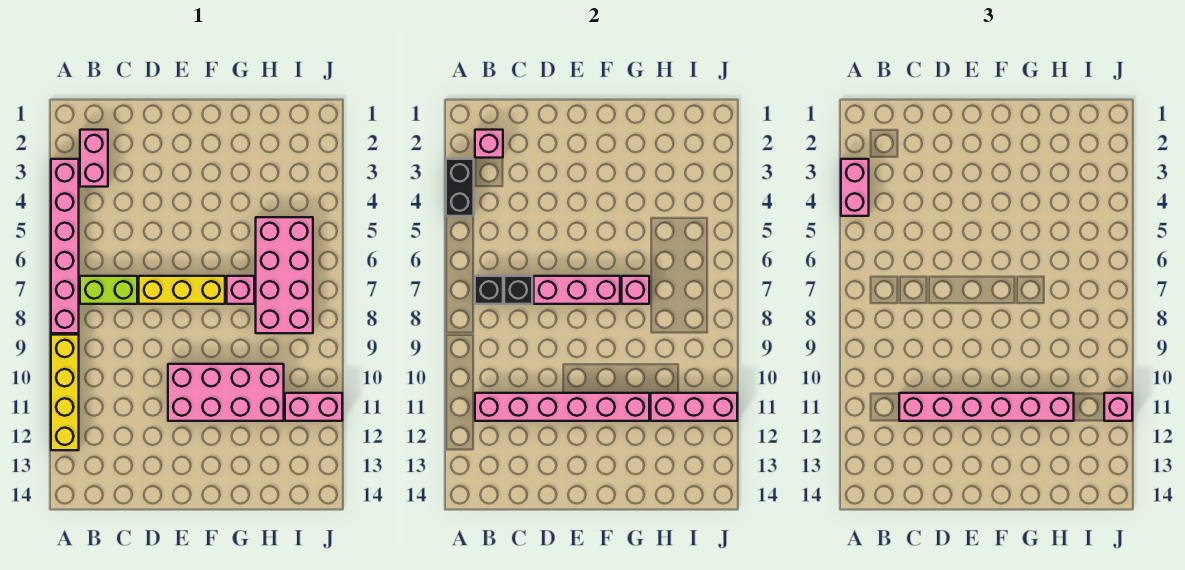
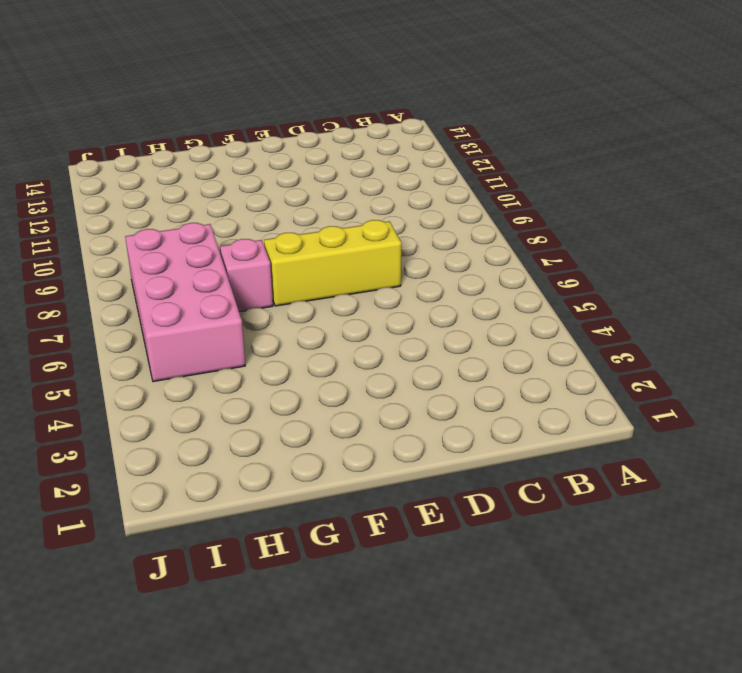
none -> pink 1x6 brick [51,159,79,333]
none -> yellow 1x4 brick [51,335,79,450]
none -> pink 1x2 brick [80,130,108,187]

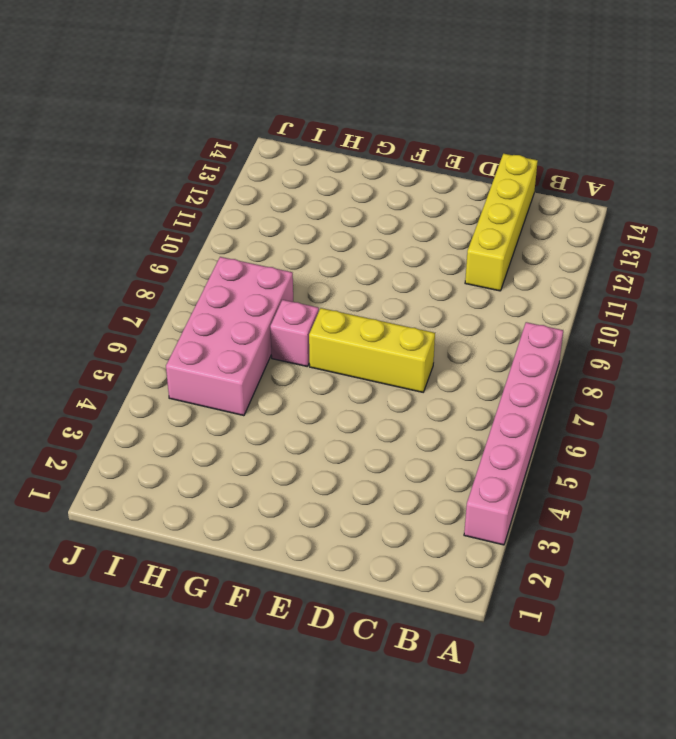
yellow 1x4 brick [465,154,538,291] -> yellow 1x4 brick moved to [51,335,79,450]
none -> pink 1x2 brick [80,130,108,187]
none -> lime 1x2 brick [80,276,137,304]
none -> pink 2x4 brick [168,364,284,421]

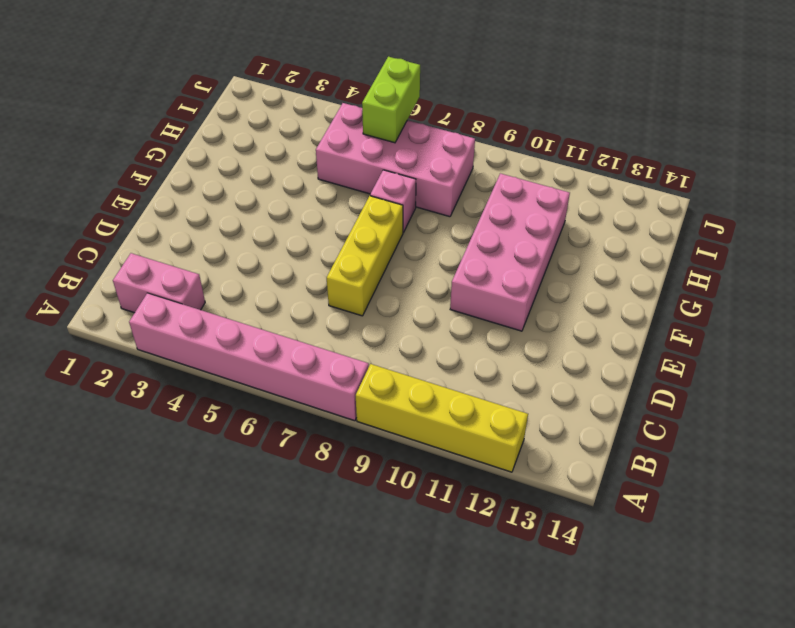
lime 1x2 brick [362,57,420,143] -> lime 1x2 brick moved to [80,276,137,304]
none -> pink 1x2 brick [285,393,342,421]
none -> black 1x2 brick [446,159,474,216]
none -> pink 1x1 brick [475,130,503,158]

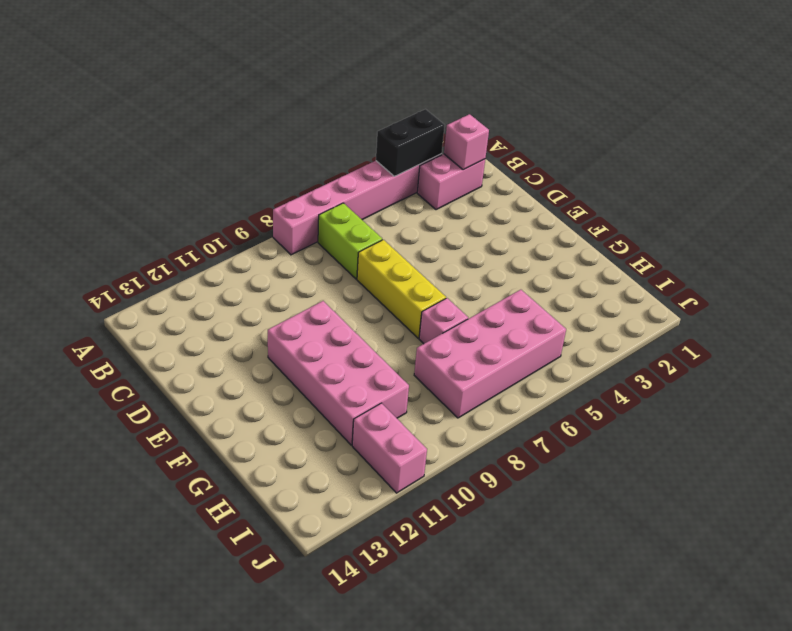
none -> yellow 1x4 brick [51,335,79,450]
none -> black 1x1 brick [475,276,503,304]
none -> pink 1x6 brick [475,393,649,421]

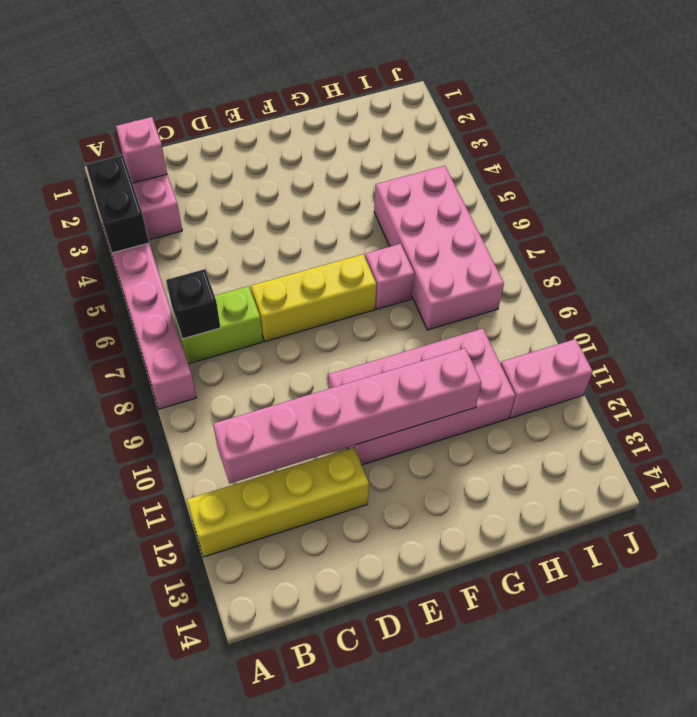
yellow 1x4 brick [187,447,369,557] -> yellow 1x4 brick turned to [51,335,79,450]
none -> black 1x1 brick [504,276,532,304]
none -> pink 1x3 brick [534,276,620,304]
none -> pink 1x1 brick [622,276,649,304]

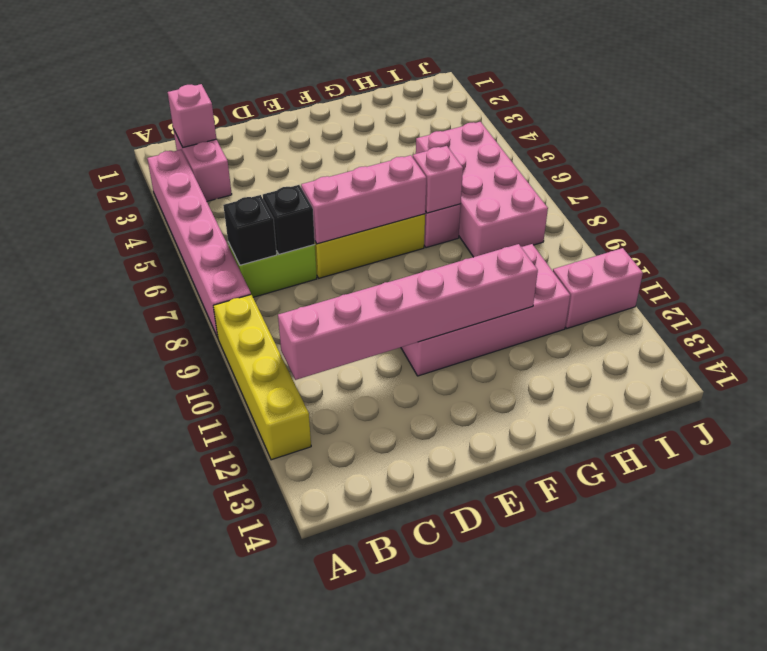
none -> black 1x2 brick [446,159,474,216]
none -> pink 1x3 brick [651,393,737,421]
none -> pink 1x2 brick [841,159,869,216]

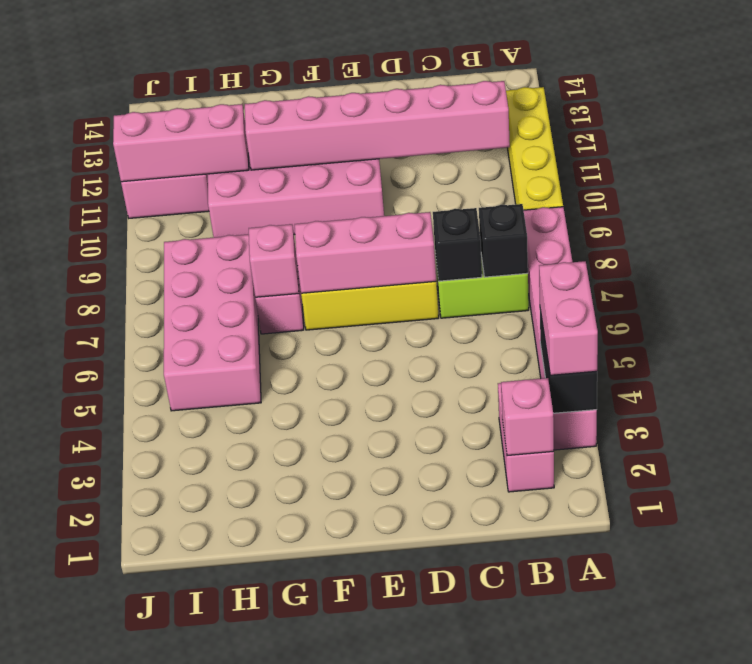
none -> pink 1x6 brick [899,393,1074,421]
none -> pink 1x1 brick [1104,393,1132,421]

